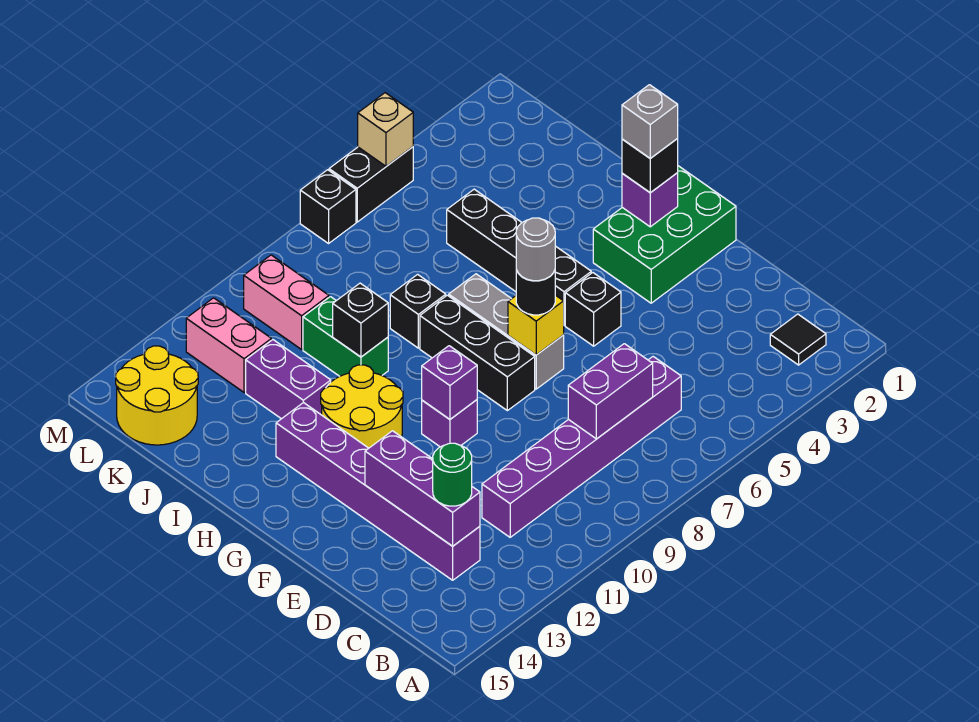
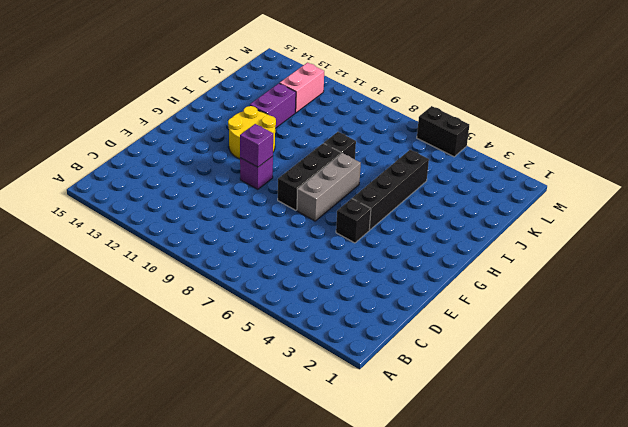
none -> black 1x1 tile [770,314,826,365]
none -> purple 1x6 brick [482,357,681,537]
none -> purple 1x6 brick [276,402,480,580]
none -> green 2x3 brick [593,166,736,303]

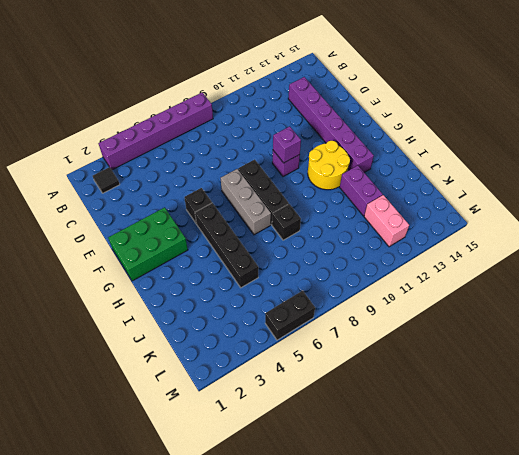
purple 1x6 brick [98,92,213,170] -> purple 1x6 brick moved to [482,357,681,537]
none -> green 1x2 brick [303,297,388,376]
none -> pink 1x2 brick [244,255,329,349]
none -> yellow 2x2 round brick [116,346,198,445]
none -> black 1x1 brick [300,170,356,243]

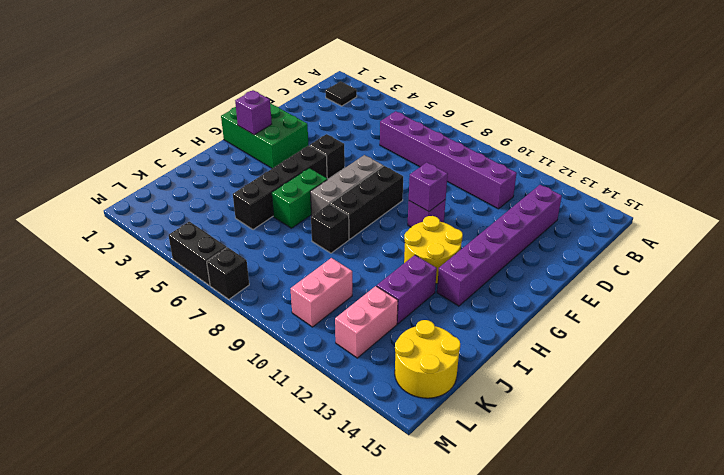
green 1x2 brick [272,168,327,228] -> green 1x2 brick moved to [303,297,388,376]
none -> purple 1x2 brick [568,344,653,439]
none -> purple 1x3 brick [365,431,480,546]
none -> yellow 1x1 brick [508,295,564,355]
none -> black 1x1 brick [333,283,388,357]

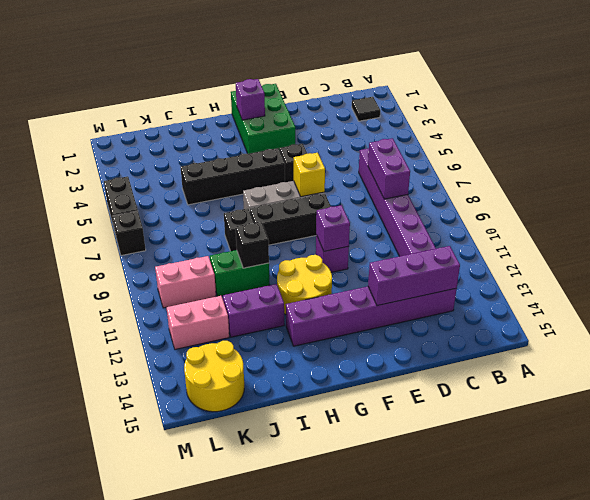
none -> tan 1x1 brick [358,93,413,166]
none -> green 1x1 round brick [433,443,472,506]
none -> black 1x1 round brick [516,270,555,315]
none -> black 1x1 brick [622,139,678,193]

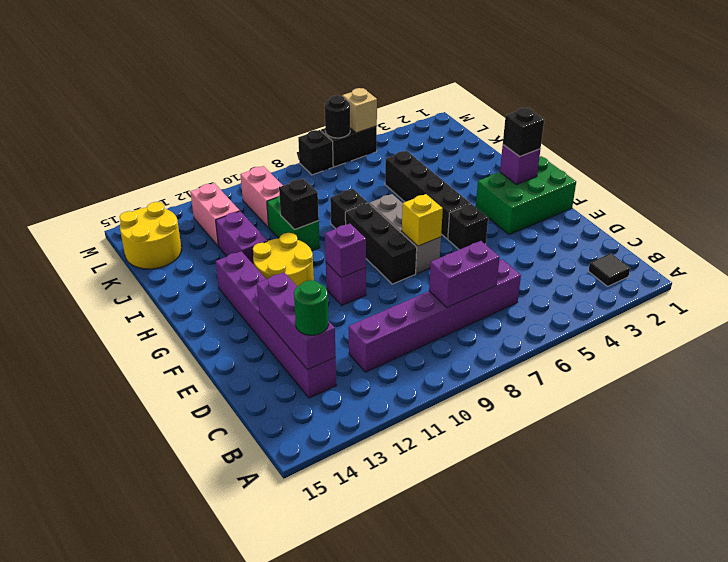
black 1x1 round brick [325,95,350,138] -> black 1x1 round brick moved to [516,270,555,315]
none -> grey 1x1 round brick [516,218,555,281]
none -> grey 1x1 brick [622,85,678,158]

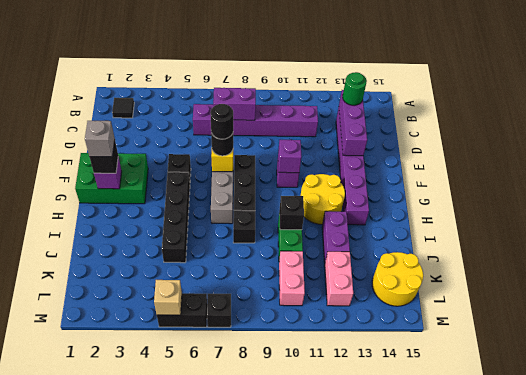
black 1x1 round brick [210,104,233,139] -> grey 1x1 round brick [516,218,555,281]

